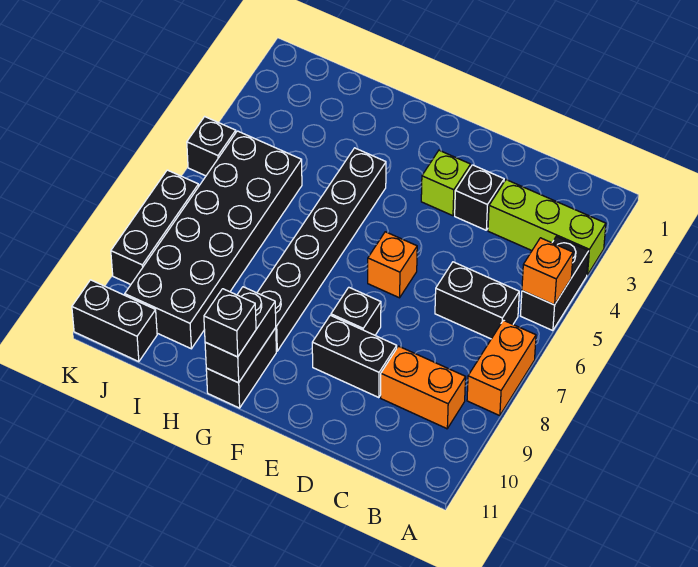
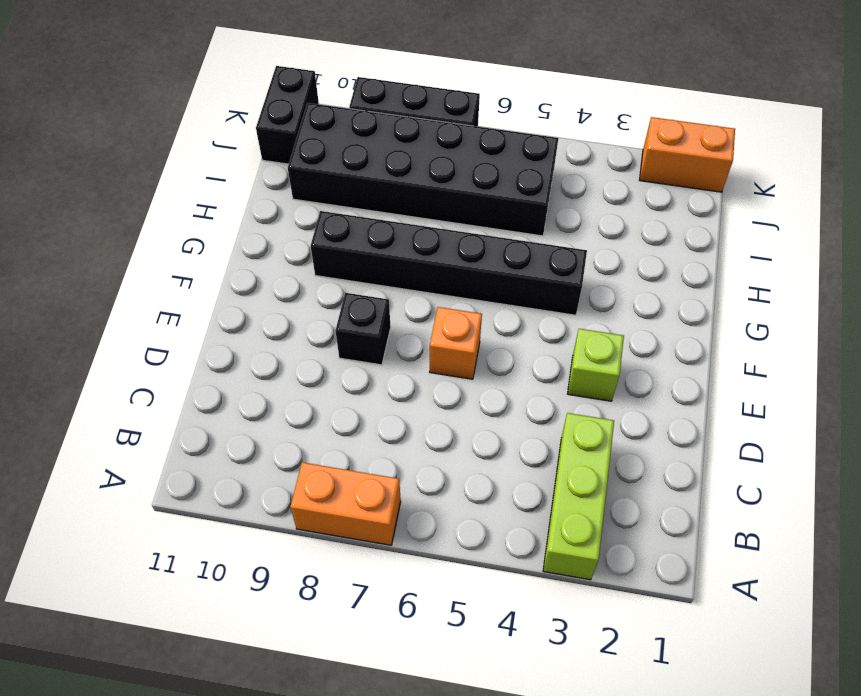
orange 1x2 brick [640,117,735,192] -> orange 1x2 brick turned to [381,346,466,429]
none -> black 1x2 brick [520,237,589,331]
none -> black 1x2 brick [435,262,519,339]
none -> black 1x1 brick [455,165,504,230]

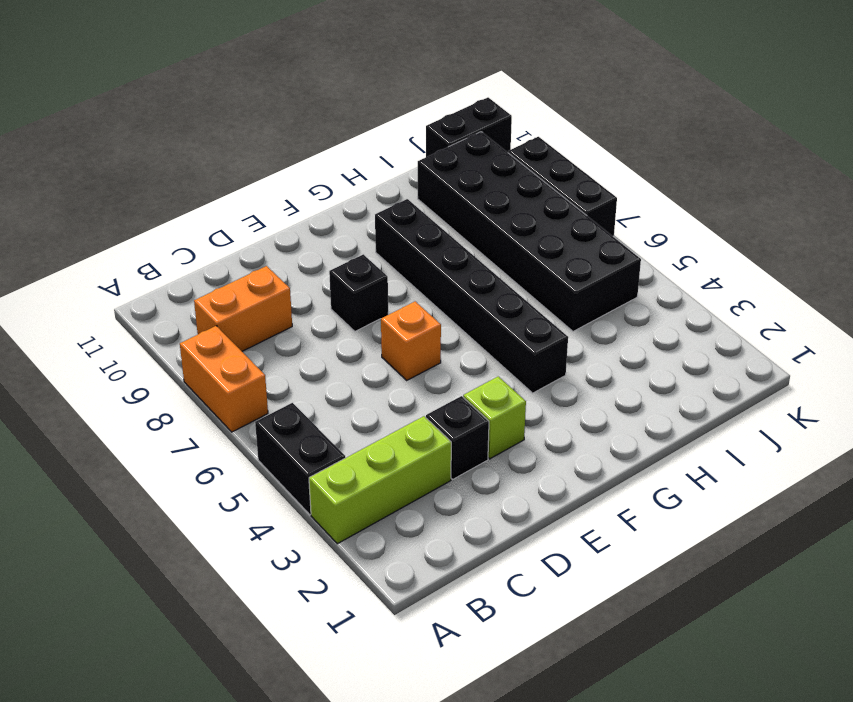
none -> black 1x2 brick [435,262,519,339]
none -> black 1x2 brick [312,315,397,398]
none -> black 1x2 brick [206,328,276,408]

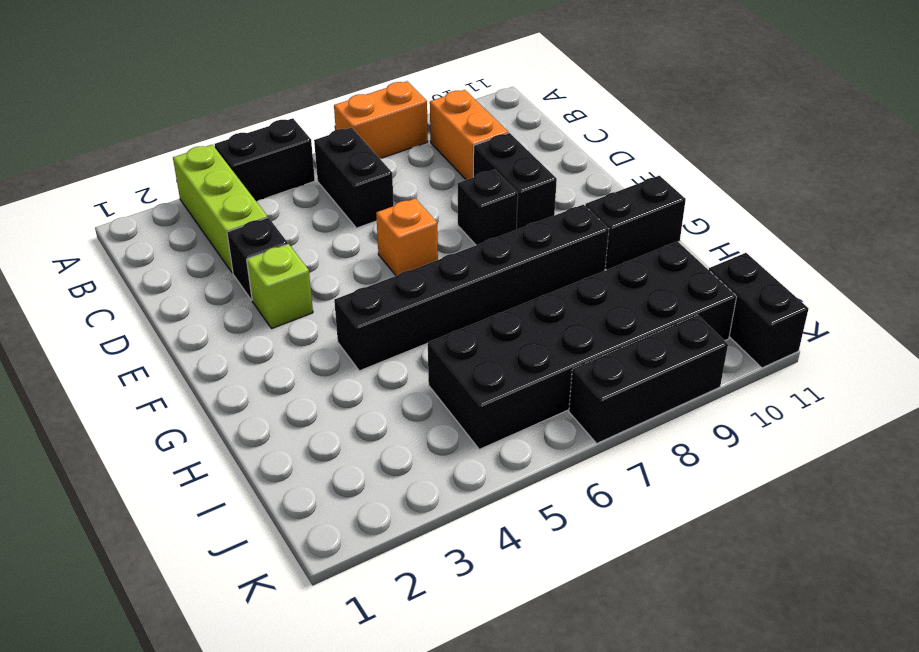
none -> black 1x1 brick [187,117,236,176]
none -> orange 1x1 brick [522,238,573,305]
none -> black 1x2 brick [205,287,276,383]

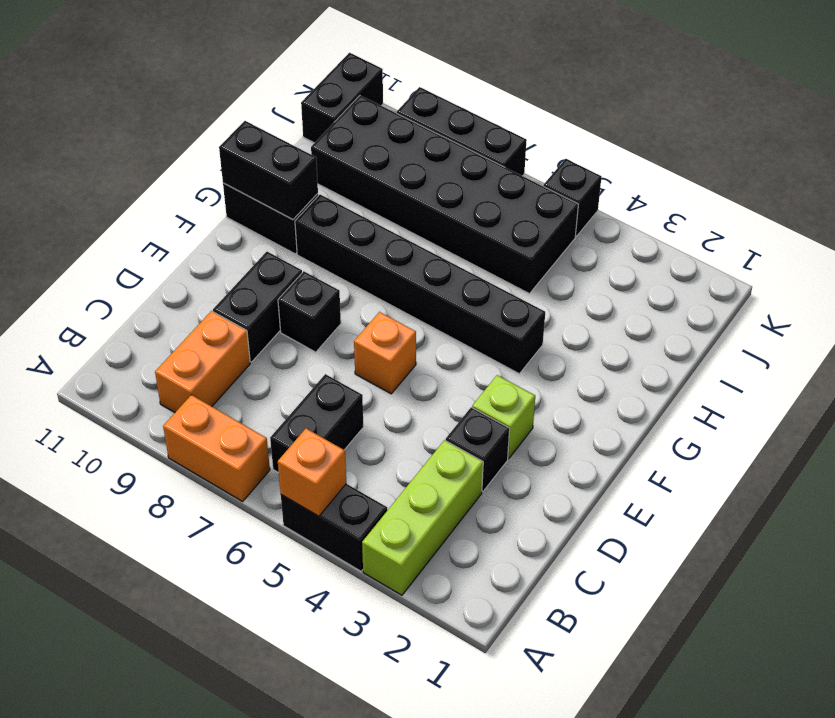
none -> black 1x1 brick [204,289,256,357]

